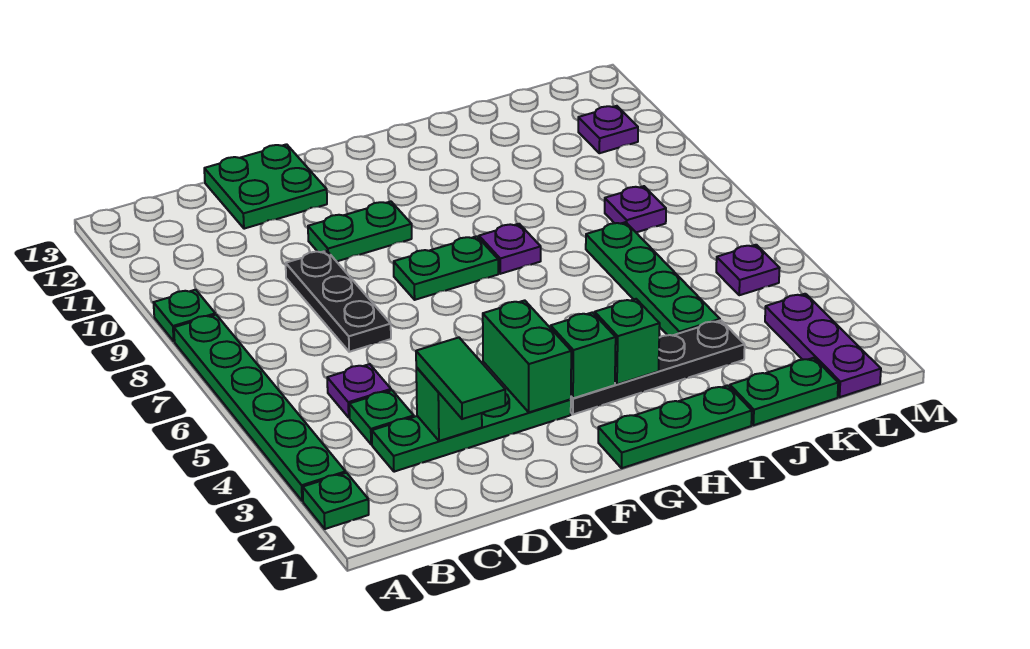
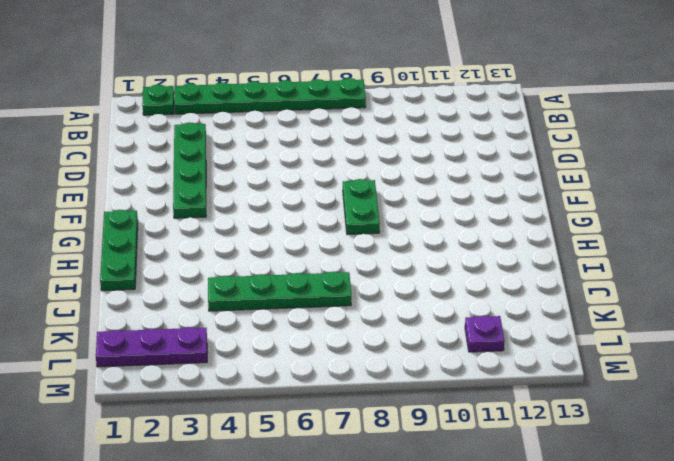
none -> green 1x1 plate [154,290,215,341]
none -> green 1x1 plate [349,390,414,445]
none -> purple 1x1 plate [327,364,391,418]

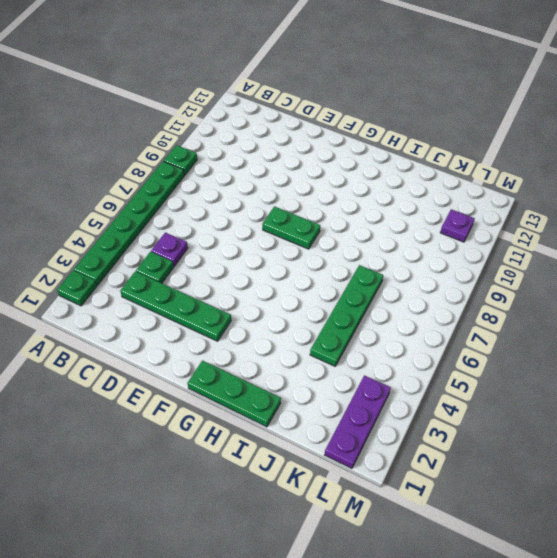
none -> black 1x3 plate [286,251,391,352]
none -> green 2x2 plate [204,144,327,229]
none -> green 1x2 plate [308,201,412,261]

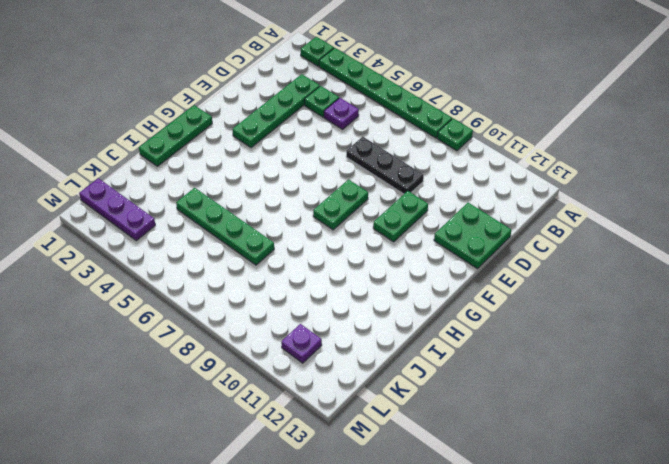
none -> black 1x4 plate [571,320,745,414]
none -> purple 1x1 plate [479,224,541,274]
none -> green 1x2 plate [730,358,838,425]

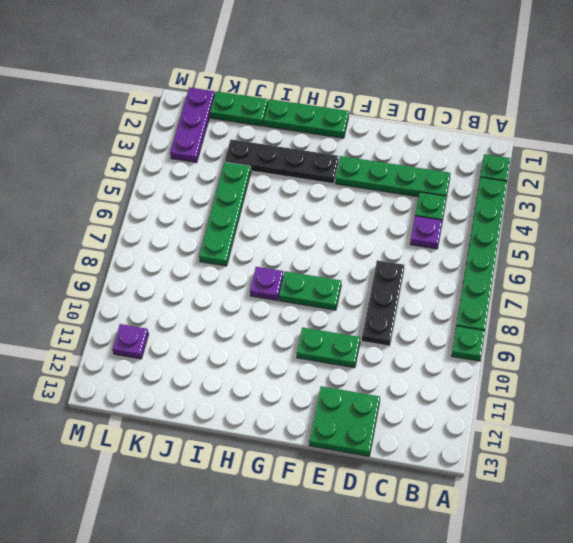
none -> purple 1x1 plate [605,186,666,232]
none -> purple 1x1 plate [716,245,780,295]
none -> green 1x1 brick [416,367,482,441]

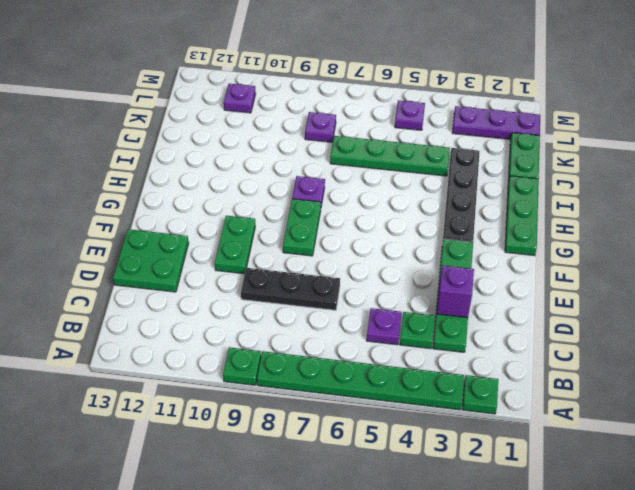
purple 1x1 brick [437,265,474,318] -> green 1x1 brick [416,367,482,441]
none -> green 1x2 brick [483,300,571,412]
none -> green 1x1 brick [551,312,616,398]
none -> green 1x1 brick [595,299,660,384]

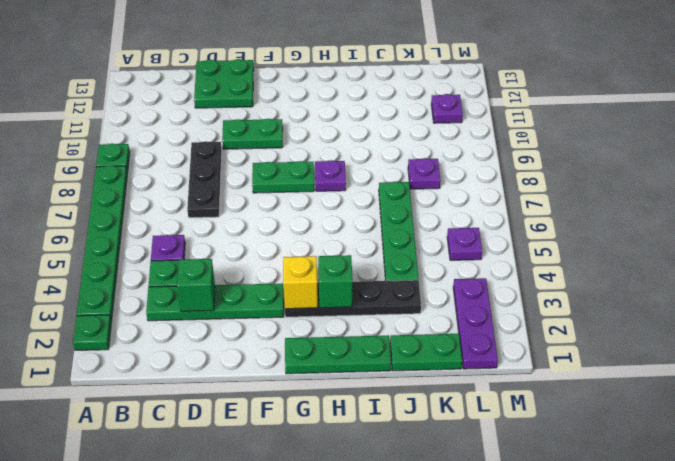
yellow 1x1 brick [283,256,318,309] -> green 1x1 brick [551,312,616,398]
none -> green 1x2 brick [483,300,571,412]
none -> green 1x2 tile [416,337,505,419]

